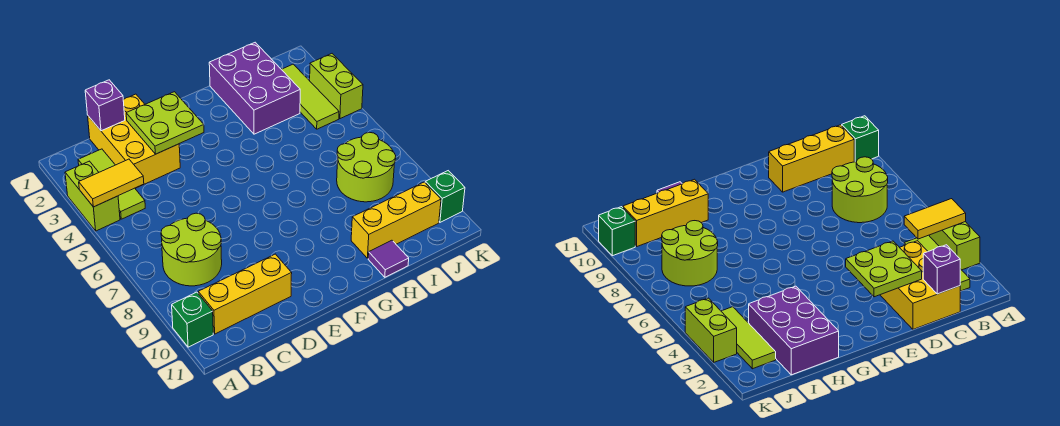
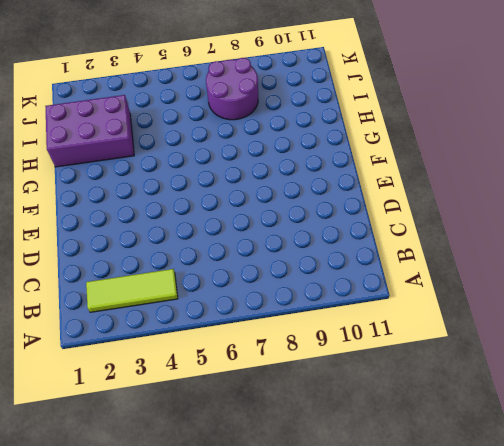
purple 2x2 round brick [206,58,258,120] -> lime 2x2 round brick [337,132,396,202]
none -> lime 1x2 brick [65,161,120,231]
none -> green 1x1 brick [172,292,213,347]
none -> lime 2x2 round brick [161,213,222,286]

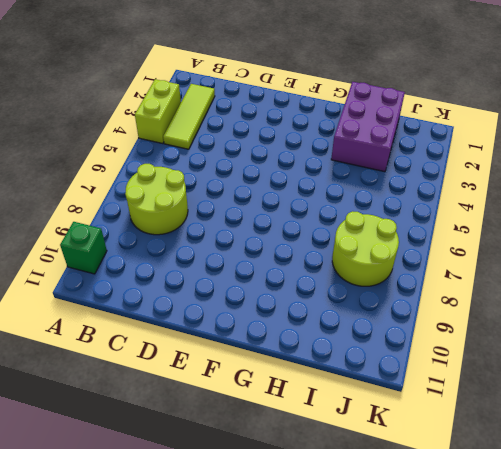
none -> yellow 1x3 brick [198,254,292,334]
none -> yellow 2x3 brick [88,94,180,188]
none -> yellow 1x3 brick [351,182,441,258]

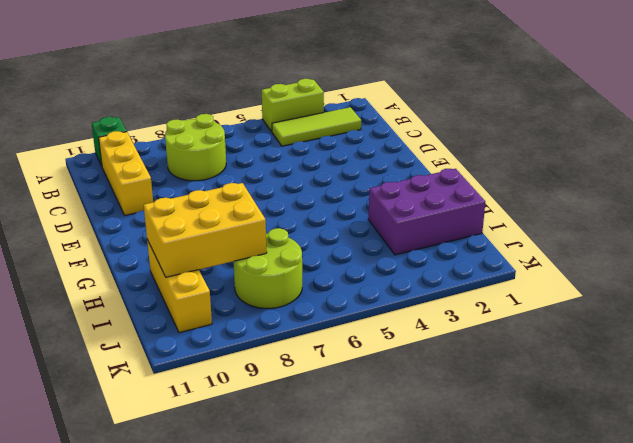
yellow 2x3 brick [144,183,267,277] -> yellow 2x3 brick moved to [88,94,180,188]
none -> purple 1x1 tile [368,240,409,277]
none -> lime 1x3 tile [281,64,339,129]
none -> lime 1x2 brick [310,54,363,119]

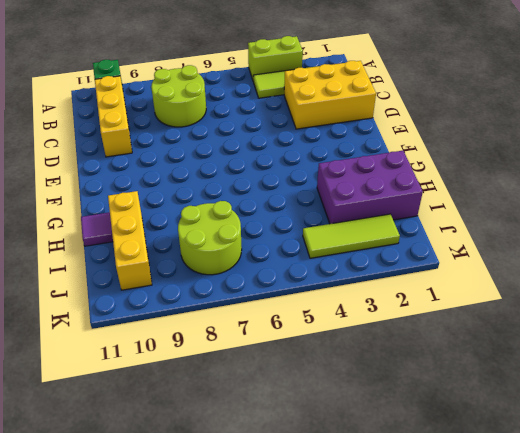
none -> lime 1x2 brick [310,54,363,119]
none -> green 1x1 brick [425,171,465,222]
none -> yellow 1x2 tile [79,159,144,207]

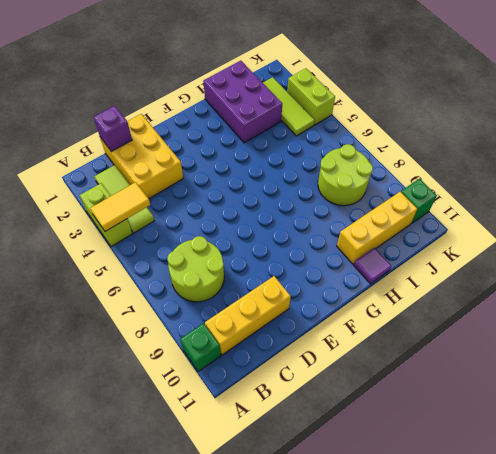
none -> lime 2x2 plate [126,92,204,154]

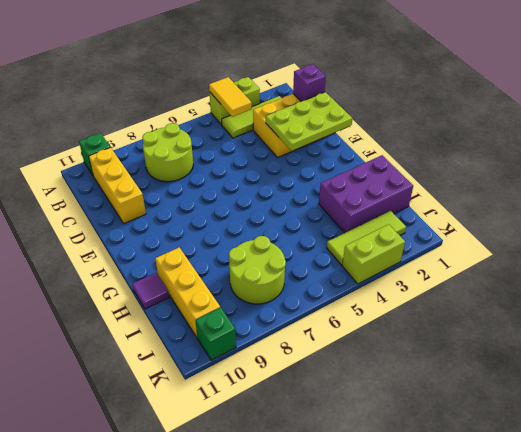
lime 2x3 plate [266,92,352,151] -> lime 2x2 plate [126,92,204,154]

